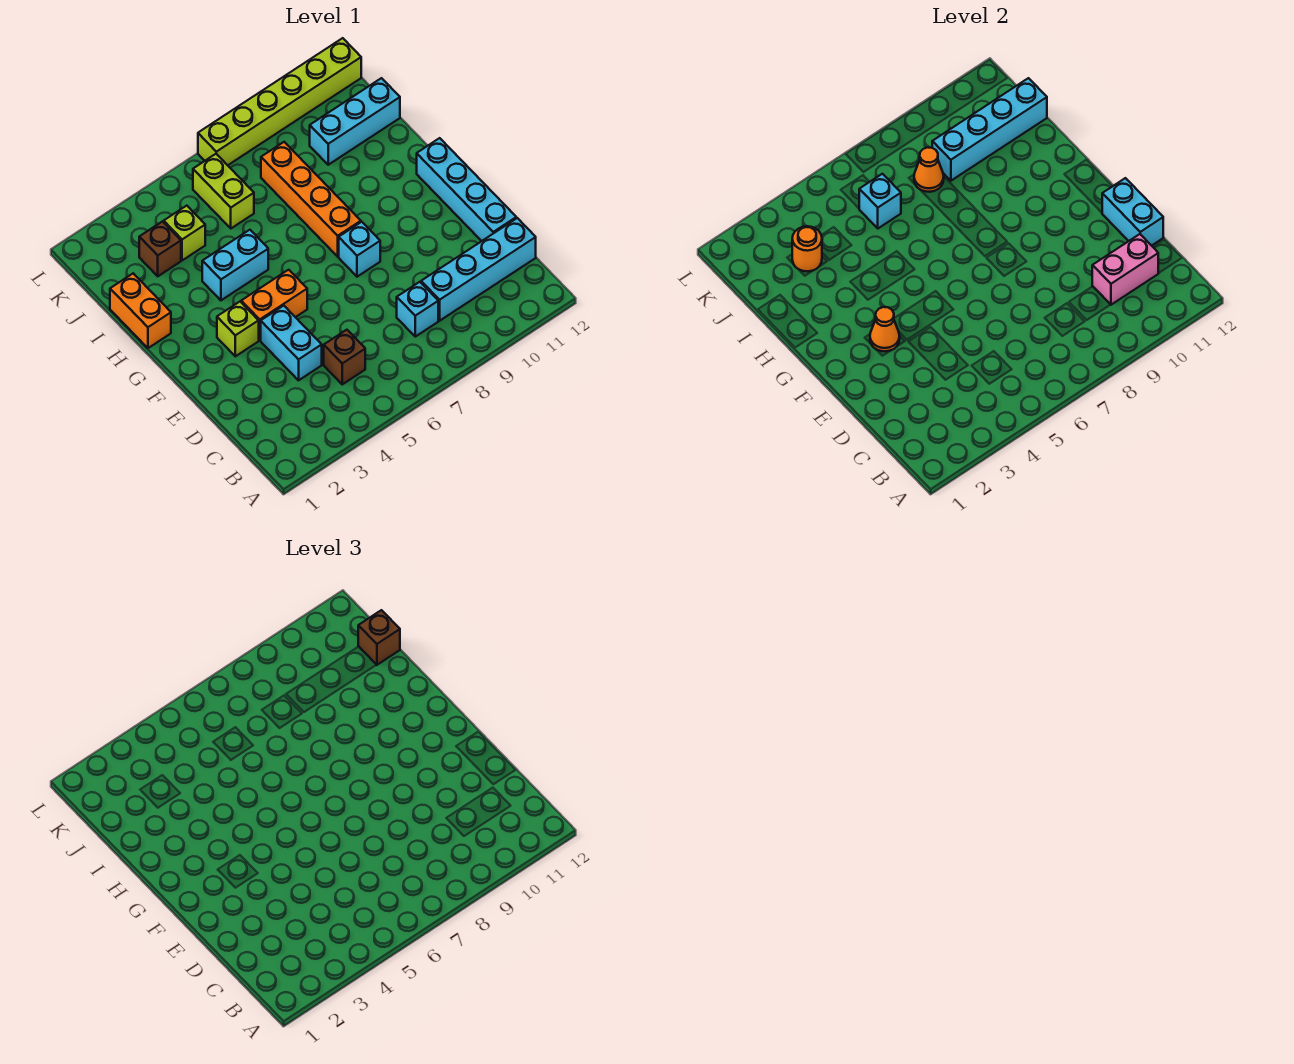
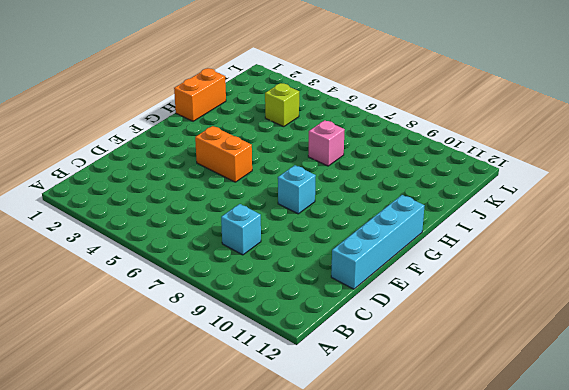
pink 1x1 brick [308,120,345,166] -> none
none -> brown 1x1 brick [324,330,365,384]
none -> cyan 1x4 brick [421,218,536,321]
none -> cyan 1x2 brick [261,306,322,380]

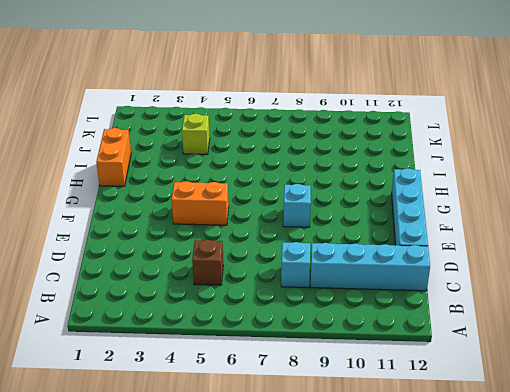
none -> cyan 1x2 brick [261,306,322,380]
none -> lime 1x1 brick [217,302,259,356]
none -> orange 1x4 brick [261,142,361,257]

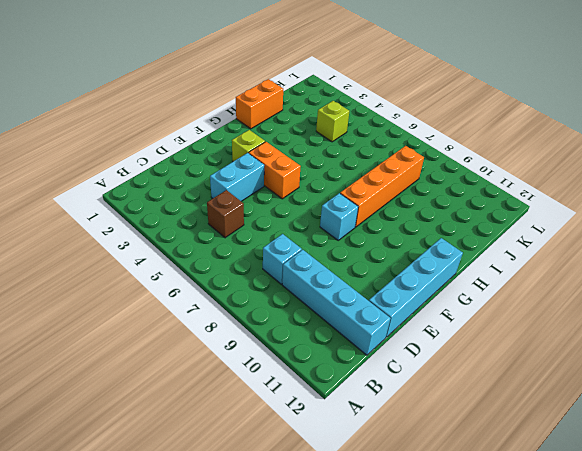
none -> cyan 1x2 brick [202,230,268,300]
none -> brown 1x1 brick [139,222,181,276]
none -> lime 1x2 brick [193,154,254,228]

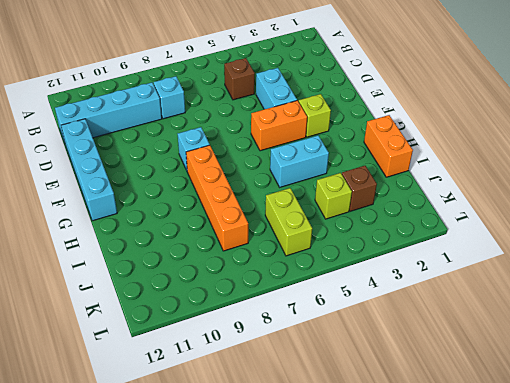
none -> cyan 1x3 brick [310,78,400,165]
none -> lime 1x6 brick [198,38,361,165]
none -> pink 1x2 brick [1092,234,1158,305]

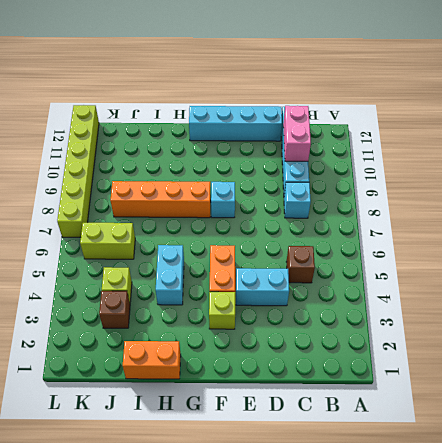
none -> cyan 1x3 brick [310,78,400,165]
none -> cyan 1x2 brick [1102,178,1163,246]
none -> orange 1x1 cone [870,307,900,351]

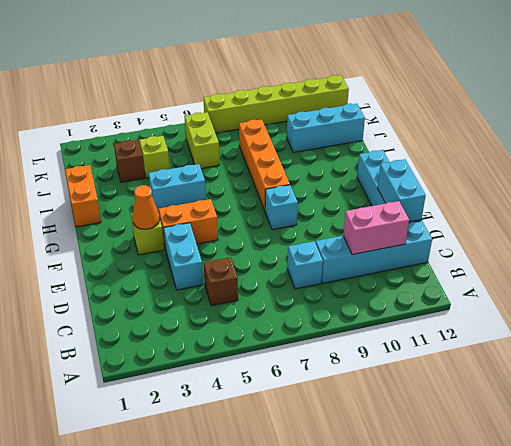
none -> orange 1x1 round brick [792,226,822,271]
none -> cyan 1x1 brick [859,174,901,228]
none -> orange 1x1 cone [914,147,944,192]

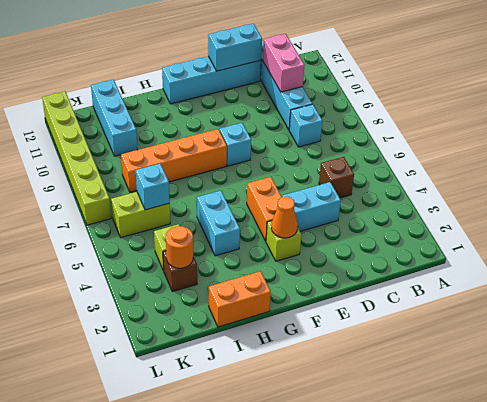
none -> orange 1x1 cone [914,147,944,192]
none -> cyan 1x4 brick [932,78,1047,181]
none -> brown 1x1 brick [358,610,400,665]

